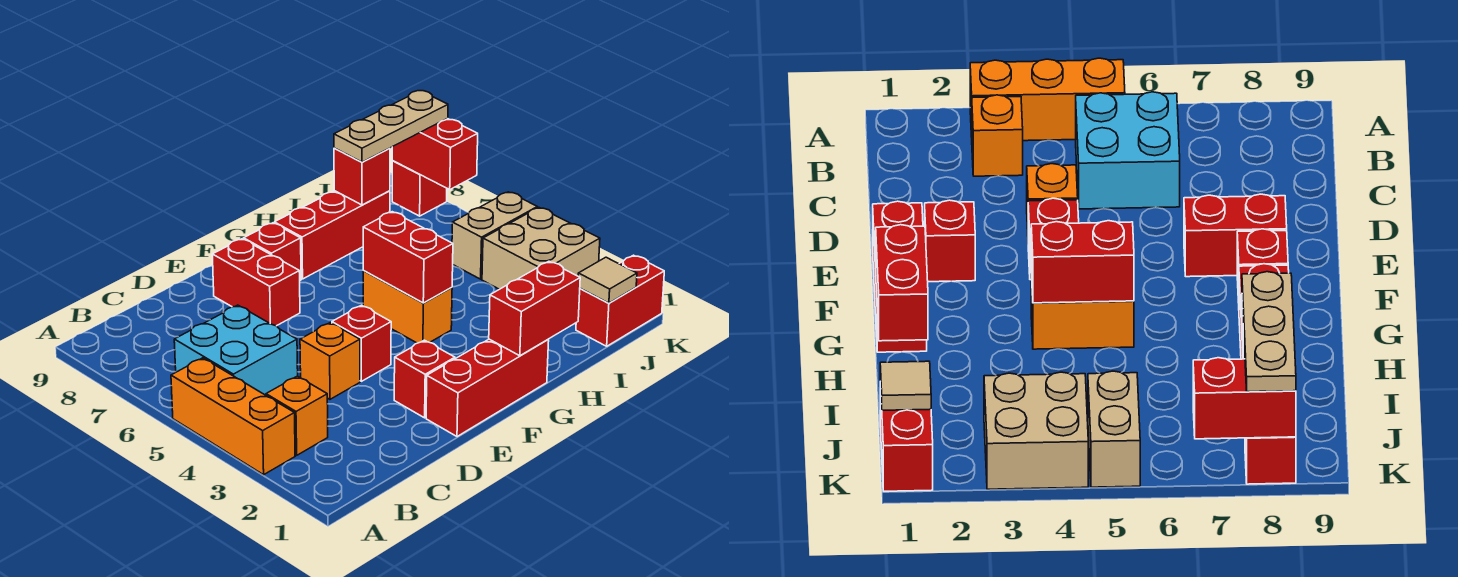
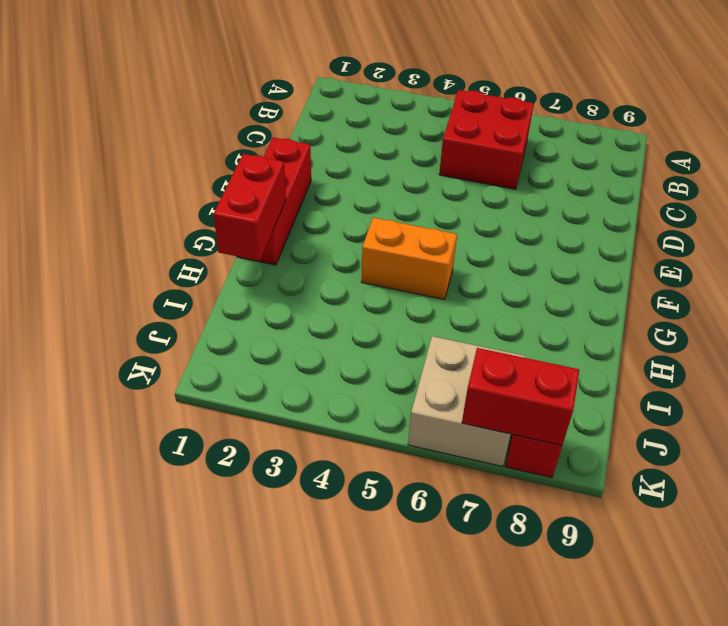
red 2x2 brick [439,90,534,189] -> cyan 2x2 brick [174,305,298,395]
tan 2x2 brick [408,336,526,467] -> tan 2x2 brick moved to [482,207,600,289]
none -> orange 1x3 brick [171,358,295,475]
none -> orange 1x1 brick [266,376,328,455]
none -> orange 1x1 brick [300,323,360,399]

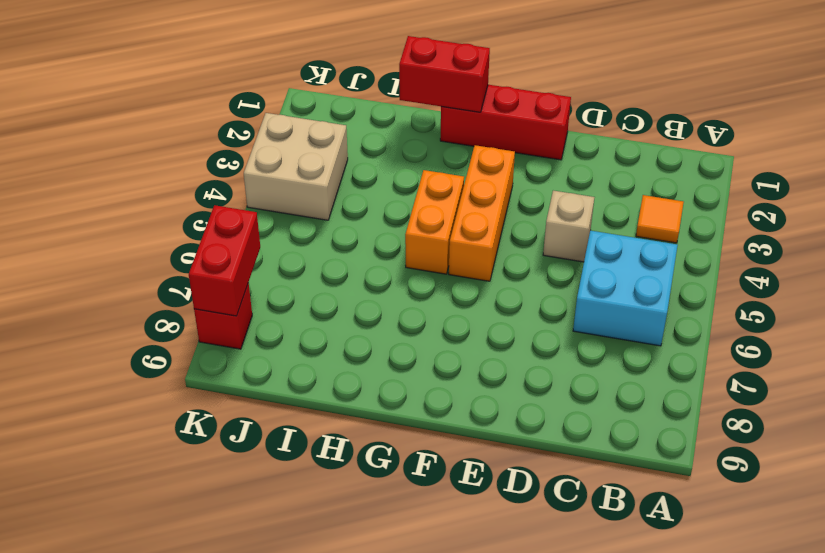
orange 1x1 tile [636,195,684,243] -> orange 1x1 brick [266,376,328,455]
tan 1x1 brick [543,191,594,262] -> orange 1x1 brick [300,323,360,399]
orange 1x3 brick [449,145,515,281] -> orange 1x3 brick moved to [171,358,295,475]
none -> red 1x1 brick [394,340,455,418]
none -> red 1x1 brick [332,305,391,381]
none -> red 1x2 brick [212,239,300,326]

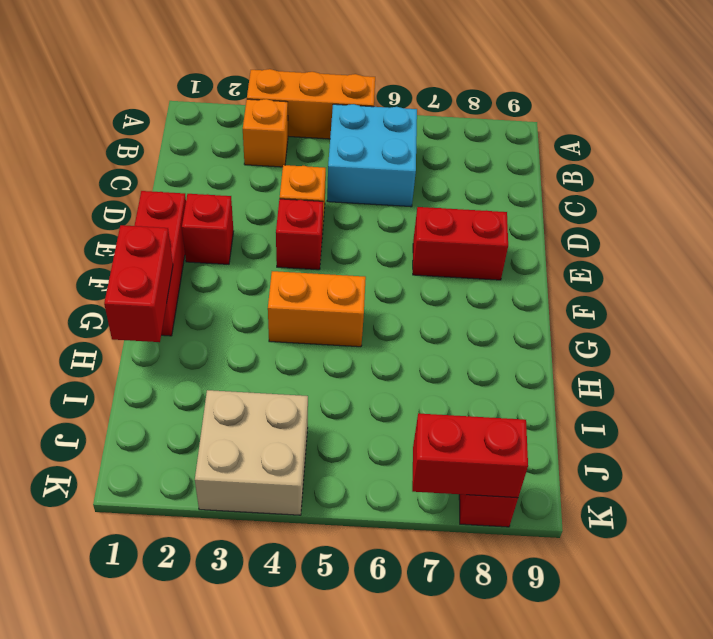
none -> red 1x1 brick [244,223,301,280]
none -> red 1x3 brick [274,191,390,279]
none -> red 1x2 brick [576,255,664,346]

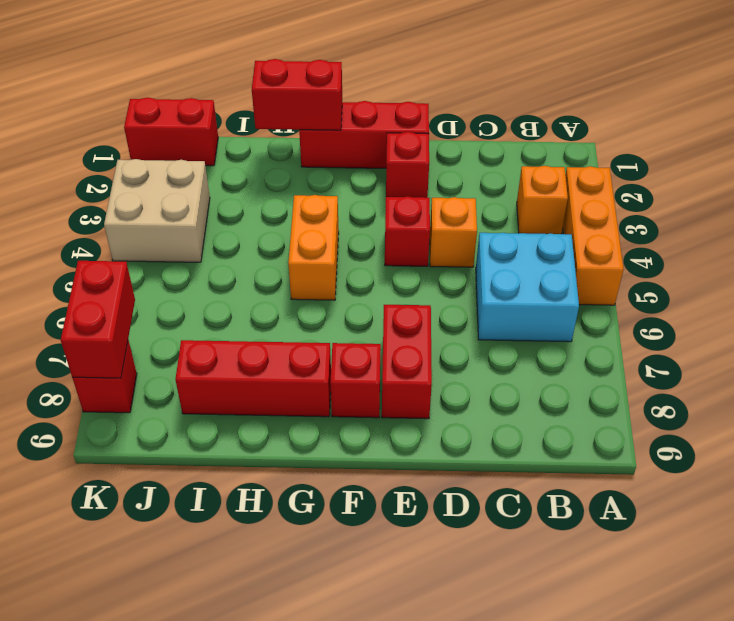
none -> tan 1x2 brick [452,192,537,279]
none -> red 1x2 brick [363,212,453,303]
none -> red 1x1 brick [334,148,390,205]

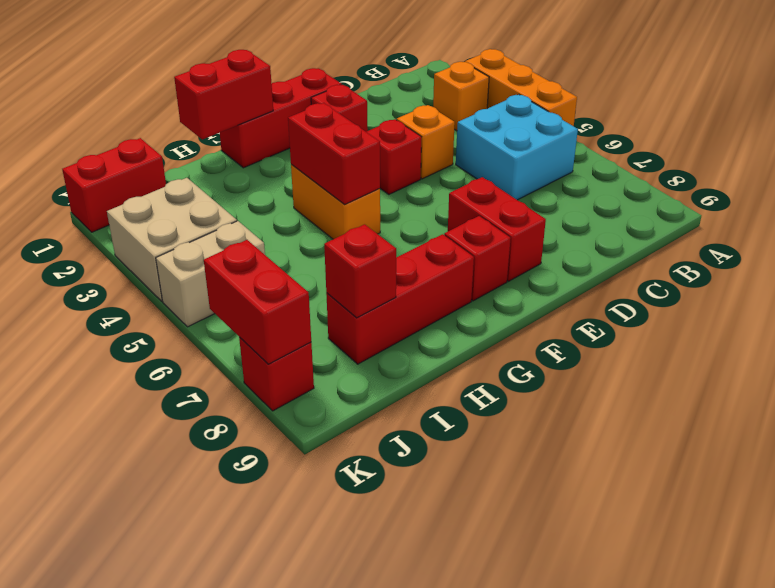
none -> tan 1x1 tile [578,257,637,303]
none -> tan 1x3 plate [334,91,448,162]

